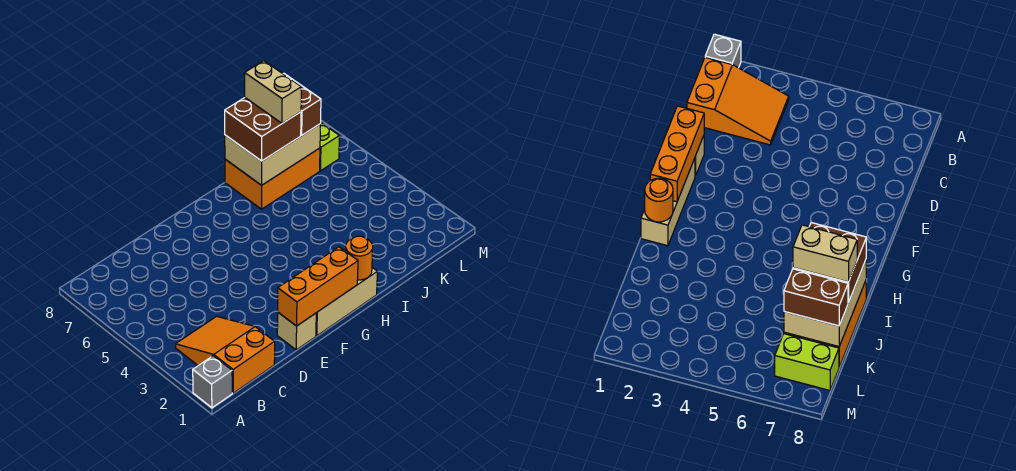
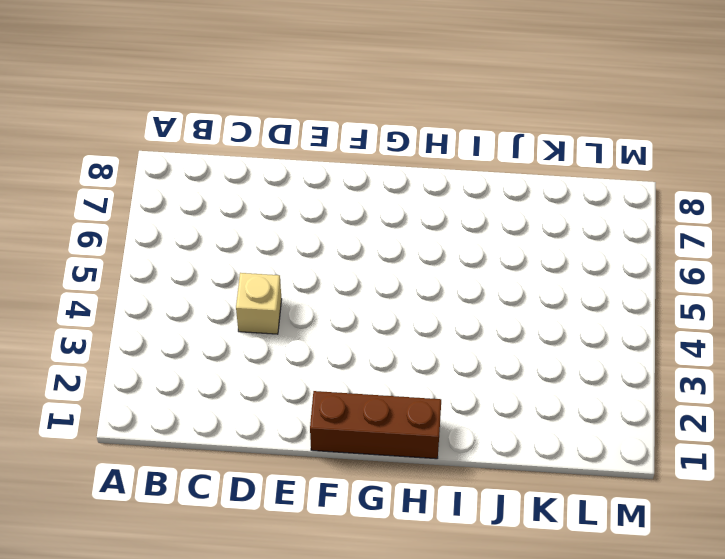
tan 1x1 brick [236,273,282,334] -> tan 1x1 brick moved to [277,313,316,350]
brown 1x3 brick [310,391,441,459] -> tan 1x3 brick [316,268,378,336]
none -> grey 1x1 brick [193,356,232,408]
none -> orange 2x3 slope [176,316,275,393]
none -> orange 2x3 brick [225,148,320,209]

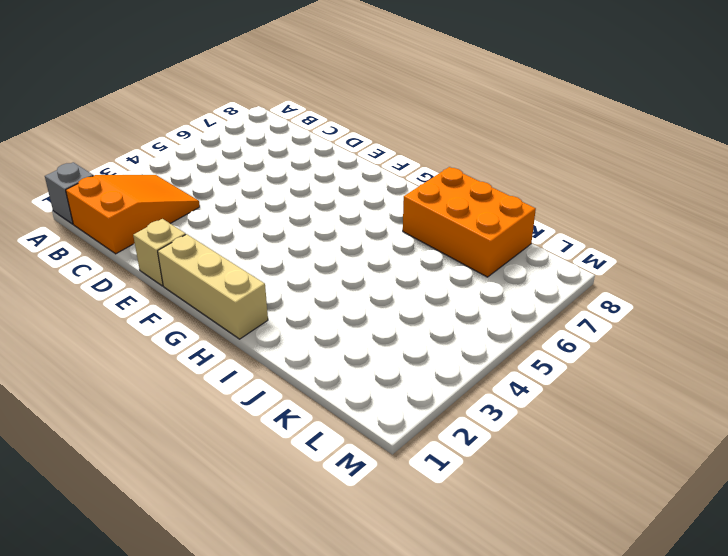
none -> lime 1x2 brick [320,123,339,171]
none -> orange 1x3 brick [278,247,358,326]
none -> orange 1x1 round brick [346,236,373,280]

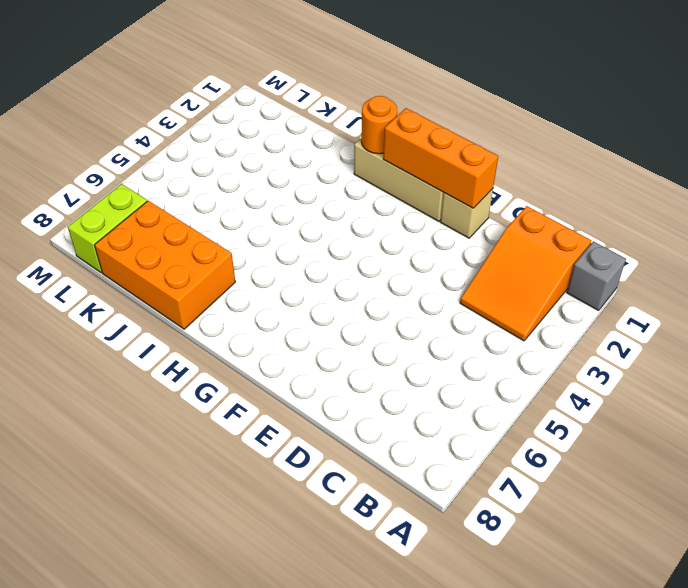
none -> tan 2x3 brick [225,124,320,185]
none -> brown 2x2 brick [225,98,301,161]
none -> brown 1x2 brick [283,73,321,135]

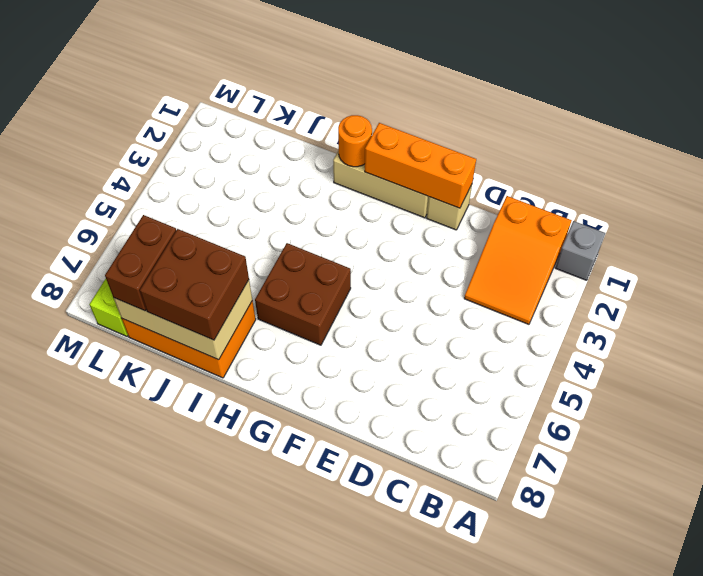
brown 2x2 brick [255,243,351,345] -> none
none -> tan 1x2 brick [245,61,301,123]

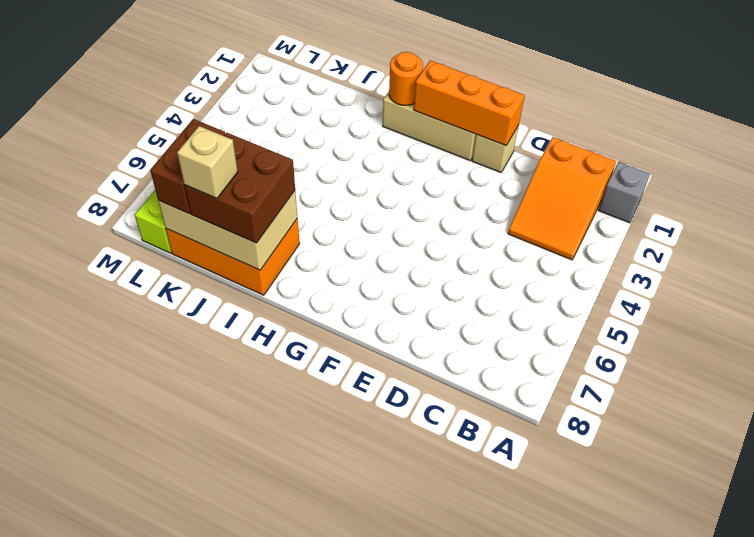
tan 1x1 brick [177,126,238,198] -> tan 1x2 brick [245,61,301,123]

